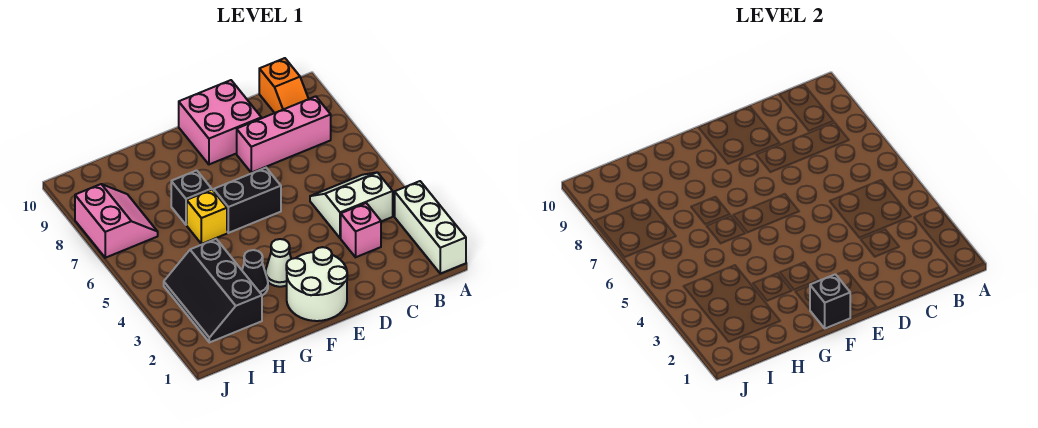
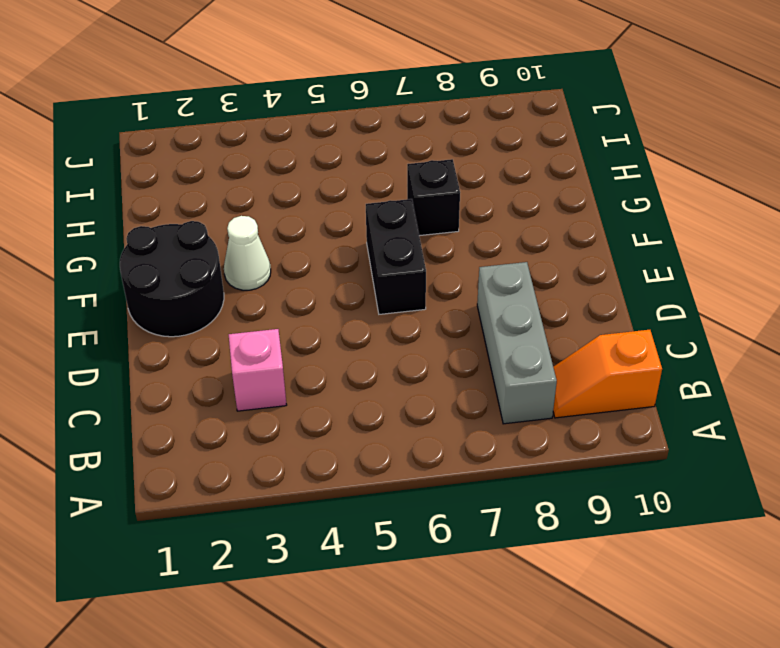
grey 1x3 brick [477,262,557,424] -> pink 1x3 brick [237,96,331,173]
black 2x2 round brick [120,221,224,337] -> white 2x2 round brick [286,247,347,321]
none -> white 1x3 brick [395,181,466,274]
none -> white 2x2 slope [310,172,393,238]
none -> pink 2x2 brick [179,80,261,164]

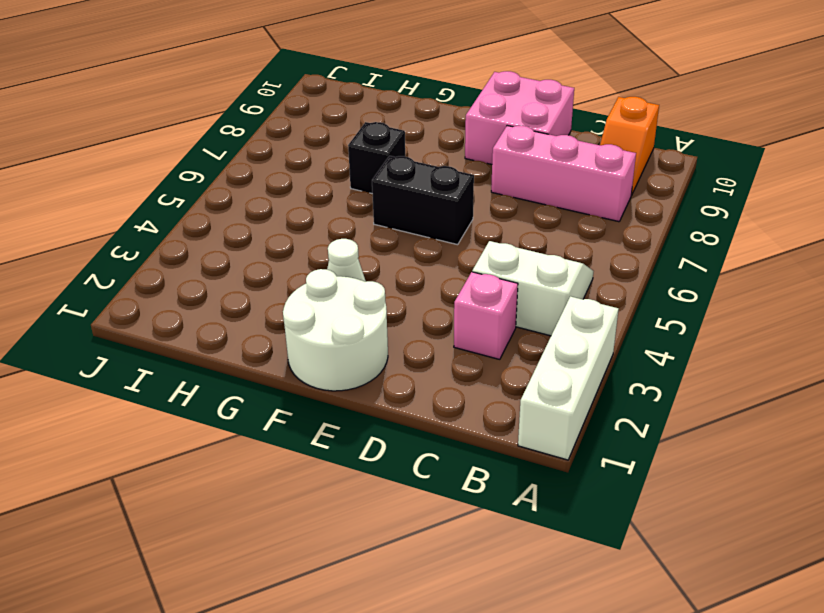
none -> black 1x1 cone [242,250,268,295]
none -> yellow 1x1 brick [187,190,227,244]
none -> black 2x3 slope [164,239,262,343]

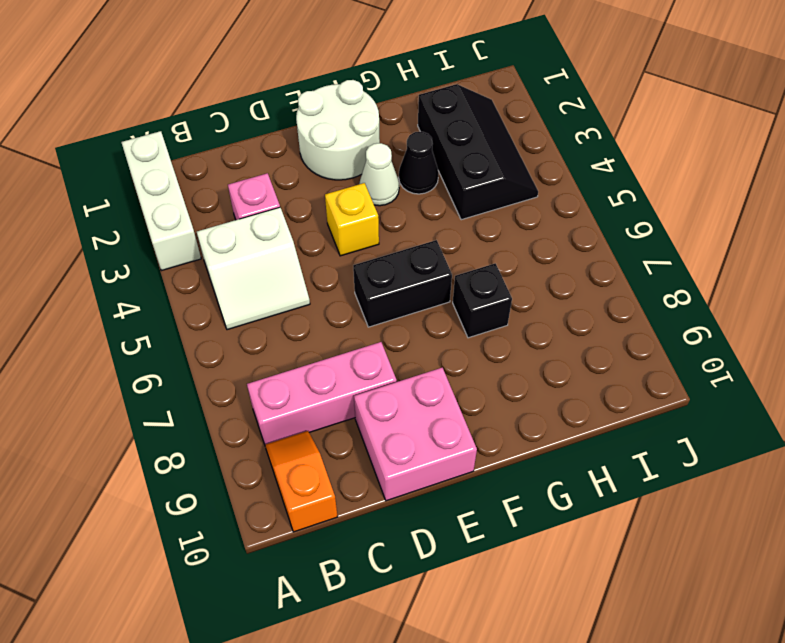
yellow 1x1 brick [325,183,379,256] -> yellow 1x1 brick moved to [187,190,227,244]
none -> pink 2x2 slope [75,184,158,258]
none -> black 1x1 brick [810,274,850,328]

